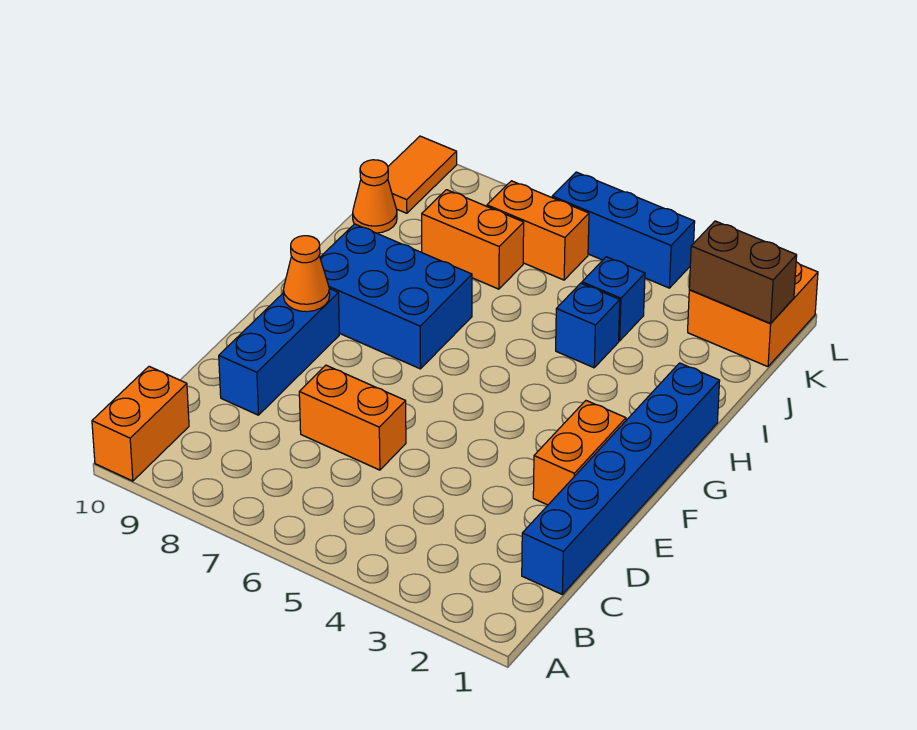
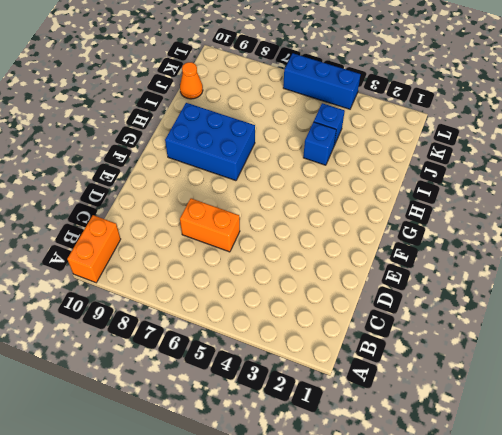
none -> blue 1x6 brick [522,363,720,594]
none -> blue 1x3 brick [219,289,339,415]
none -> orange 1x2 brick [533,401,626,505]

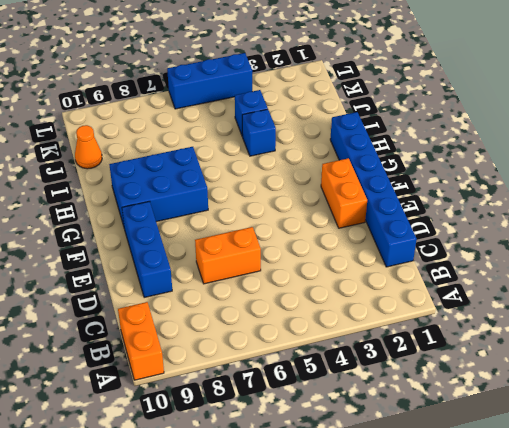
none -> orange 1x2 brick [422,190,524,289]
none -> orange 2x2 brick [688,262,818,367]
none -> orange 1x2 brick [487,181,589,280]

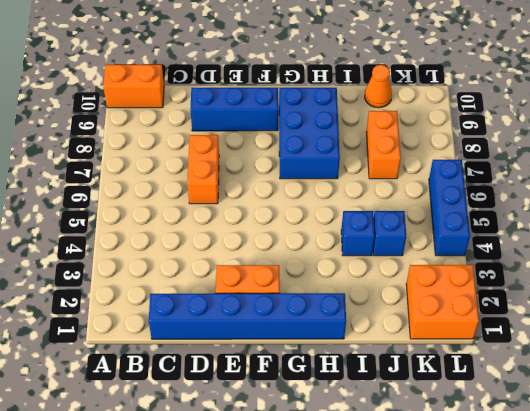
none -> orange 1x2 brick [487,181,589,280]
none -> orange 1x2 tile [388,136,457,213]
none -> orange 1x1 cone [283,236,330,312]

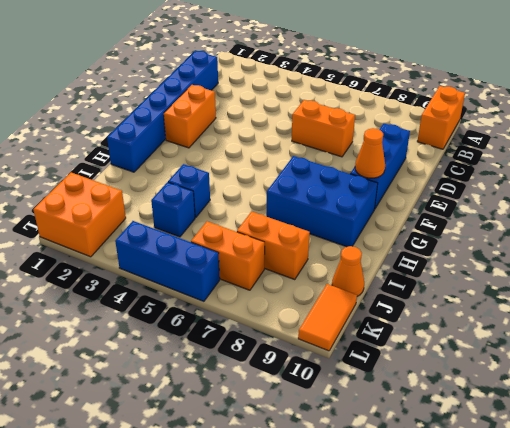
none -> brown 1x2 brick [689,221,797,323]

